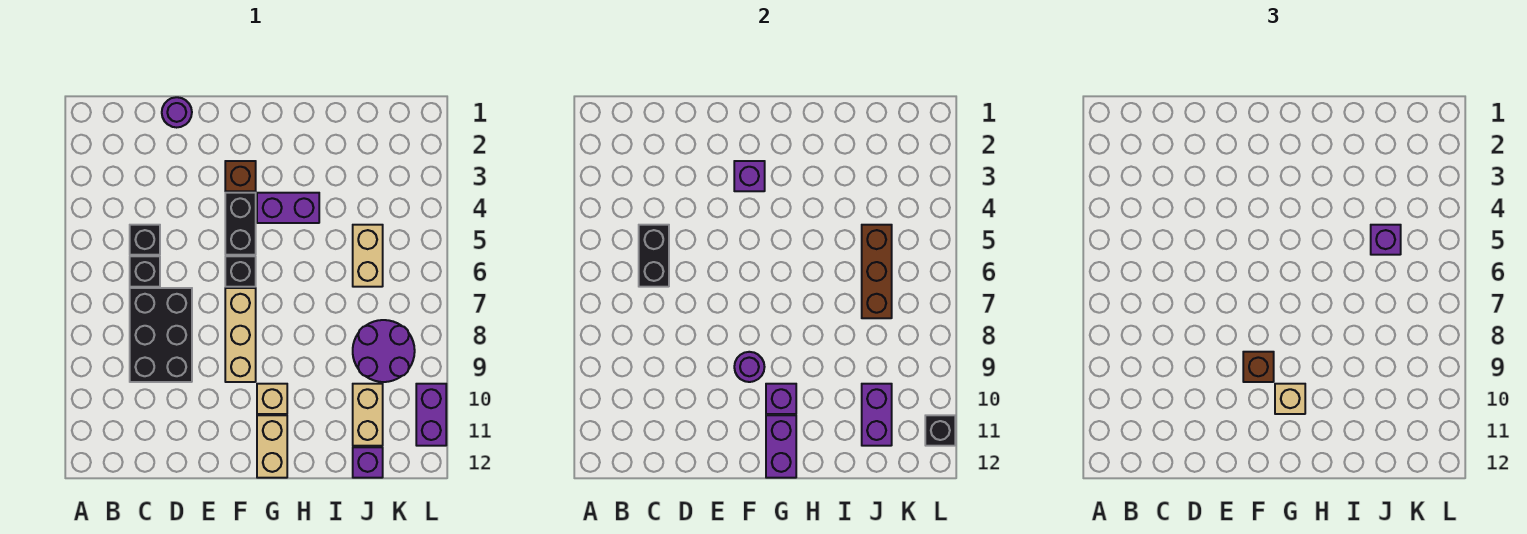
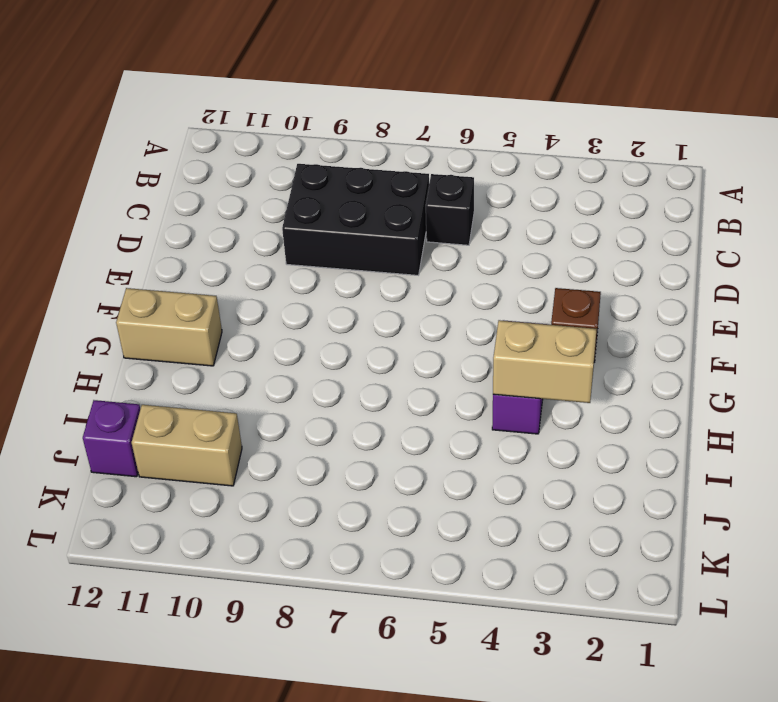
tan 1x2 brick [493,320,597,403] -> tan 1x2 brick moved to [353,225,383,287]
none -> black 1x1 brick [130,225,160,255]
none -> purple 1x1 round brick [162,97,192,128]
none -> black 1x2 brick [225,193,256,255]

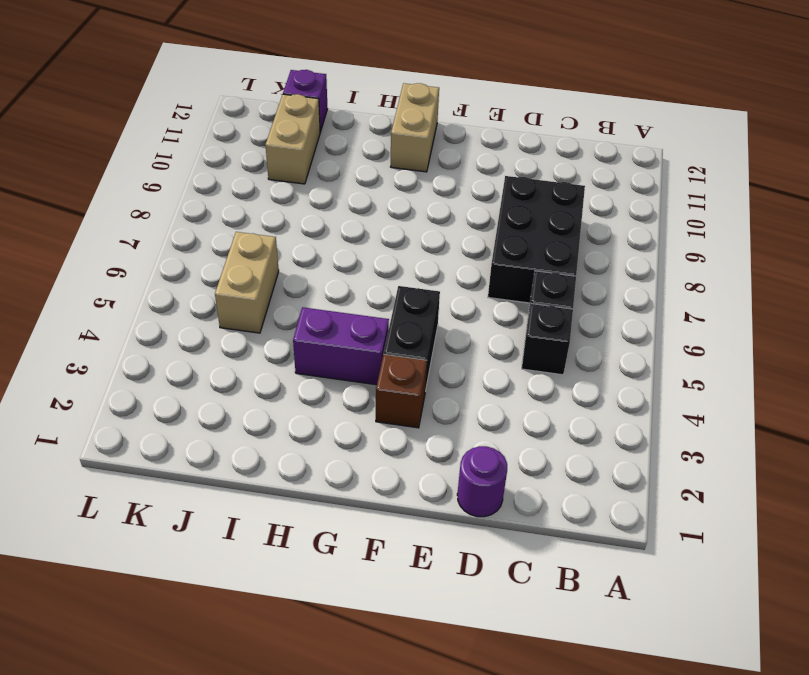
none -> black 1x1 brick [225,256,256,287]
none -> tan 1x3 brick [225,288,256,382]
none -> tan 1x1 brick [257,384,287,414]

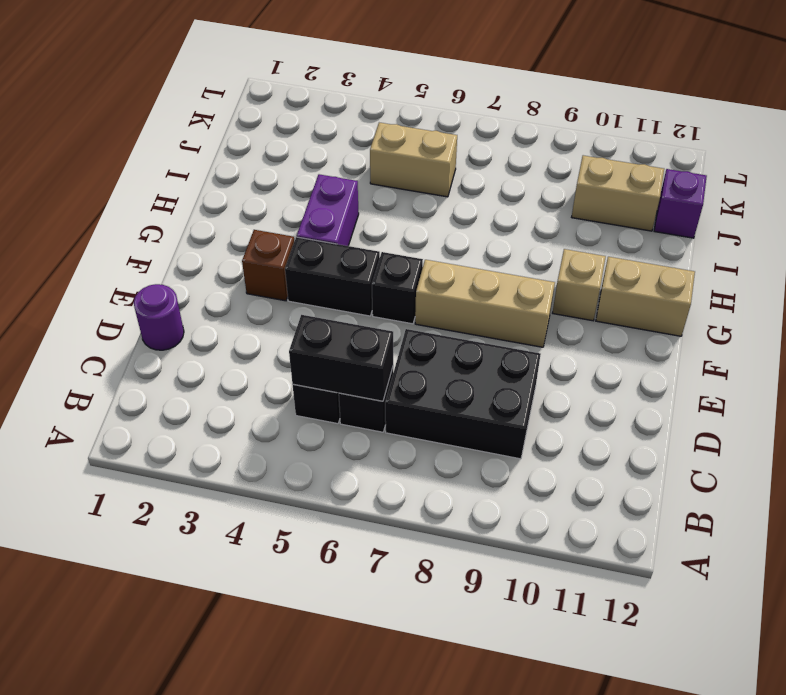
none -> purple 2x2 round brick [353,320,415,382]
none -> purple 1x2 brick [416,384,446,446]
none -> purple 1x1 brick [734,161,765,191]

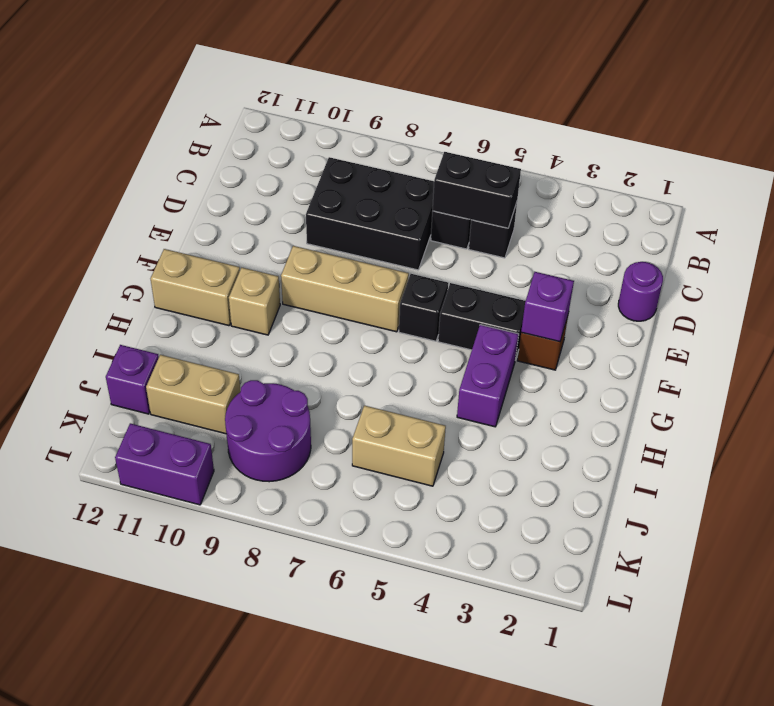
none -> purple 1x1 round brick [734,352,764,382]
none -> purple 1x1 brick [766,384,796,414]
none -> purple 1x2 brick [766,415,796,478]

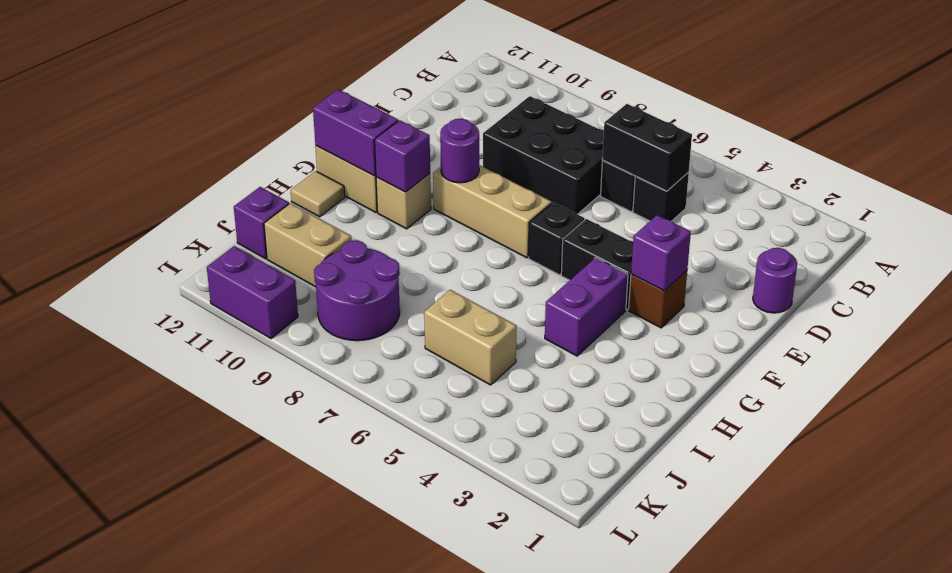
tan 1x1 tile [291,171,345,217] -> none
none -> brown 1x3 brick [862,225,892,318]
none -> purple 1x2 brick [862,384,892,446]
none -> black 1x1 brick [925,415,955,446]

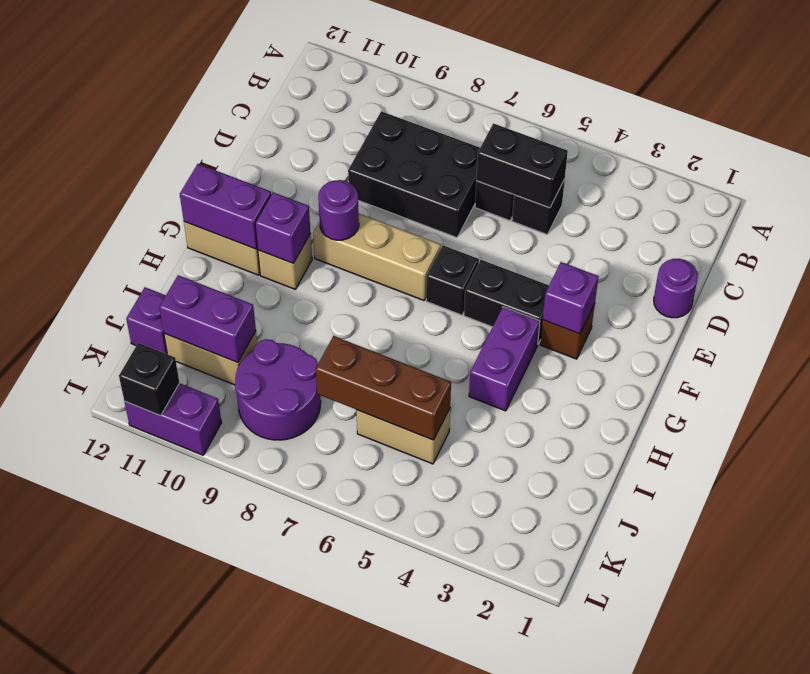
none -> brown 1x1 brick [1243,352,1274,382]
none -> tan 1x1 brick [1275,384,1305,414]
none -> purple 1x1 brick [1371,225,1401,255]

